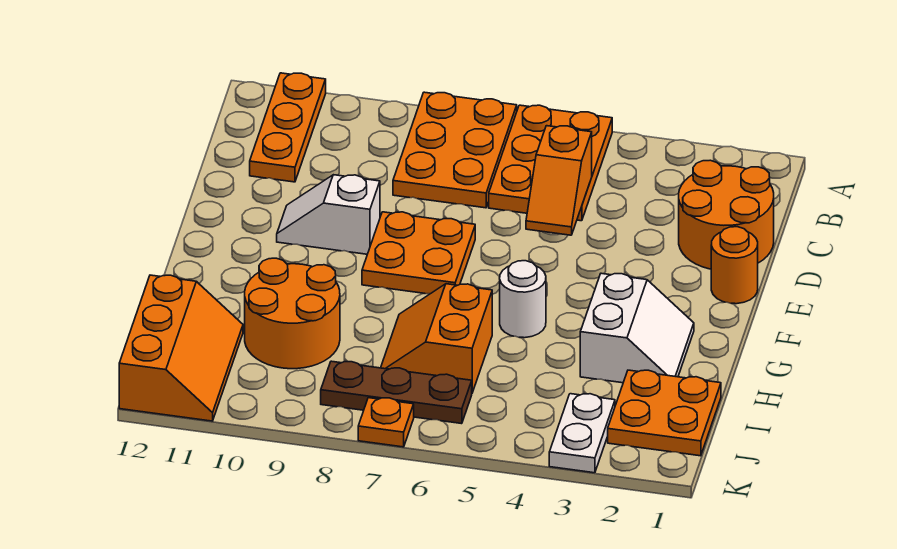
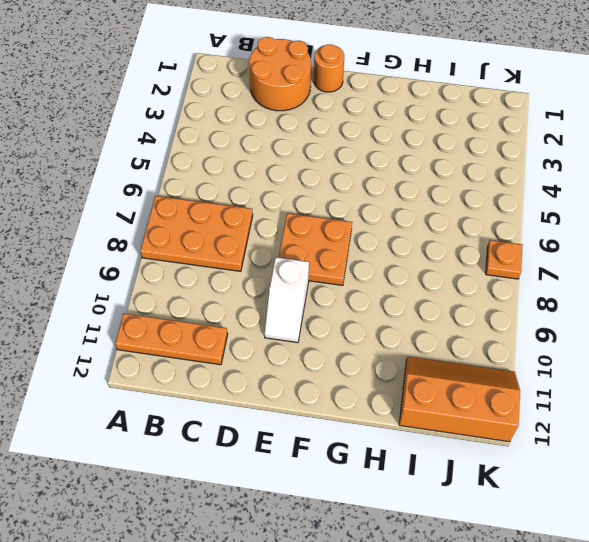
none -> orange 2x3 plate [489,105,612,221]
none -> white 2x2 slope [580,273,694,383]
none -> white 1x1 round brick [500,261,546,338]

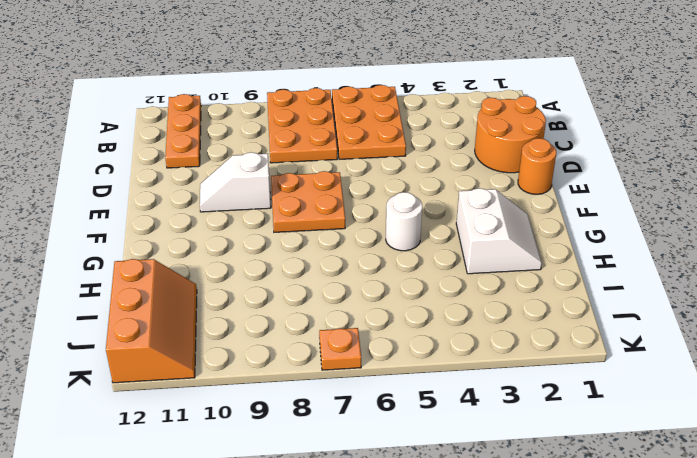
none -> orange 2x2 slope [381,284,492,393]
none -> orange 2x2 round brick [245,258,340,369]
none -> orange 2x2 plate [608,370,721,456]

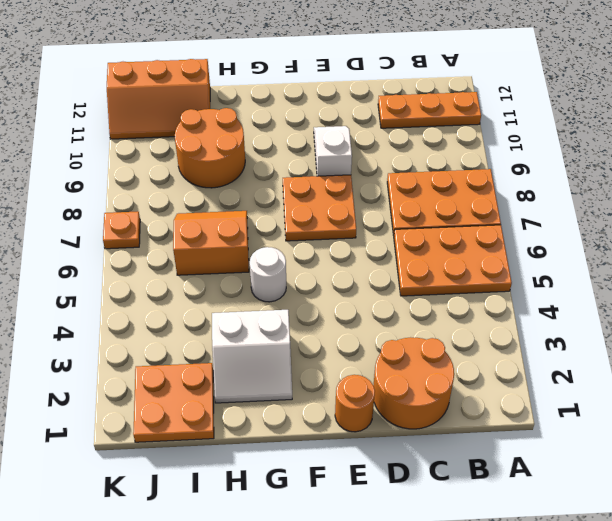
none -> white 1x2 plate [549,394,615,473]
none -> brown 1x3 plate [321,361,472,424]
none -> orange 1x2 slope [526,126,592,235]

